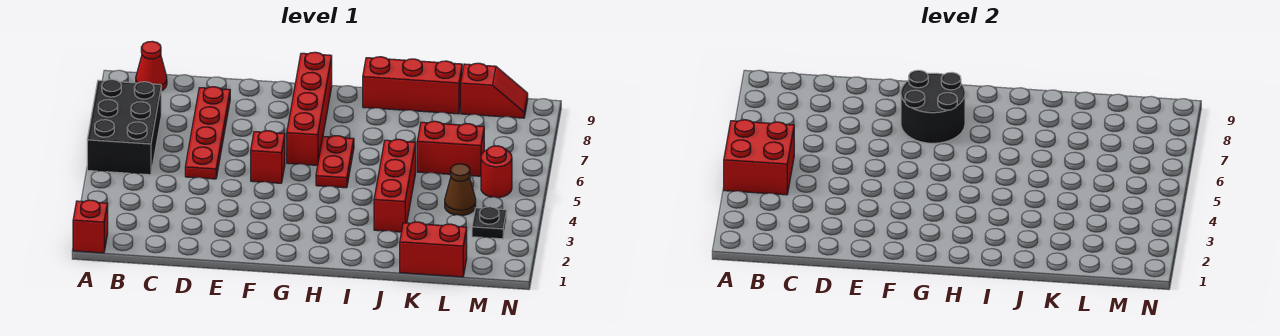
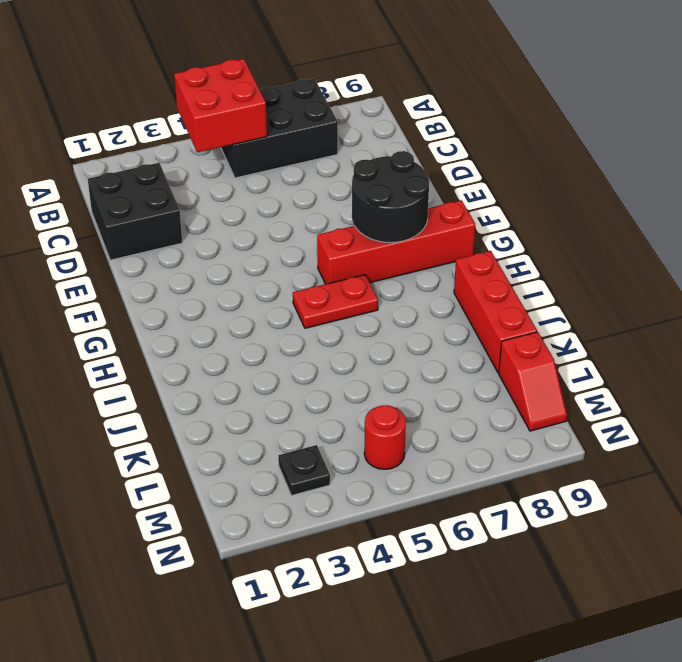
black 2x2 brick [88,163,182,260] -> none
none -> red 1x1 brick [73,200,108,253]
none -> red 1x1 cone [136,41,167,91]
none -> red 1x4 plate [185,87,230,179]

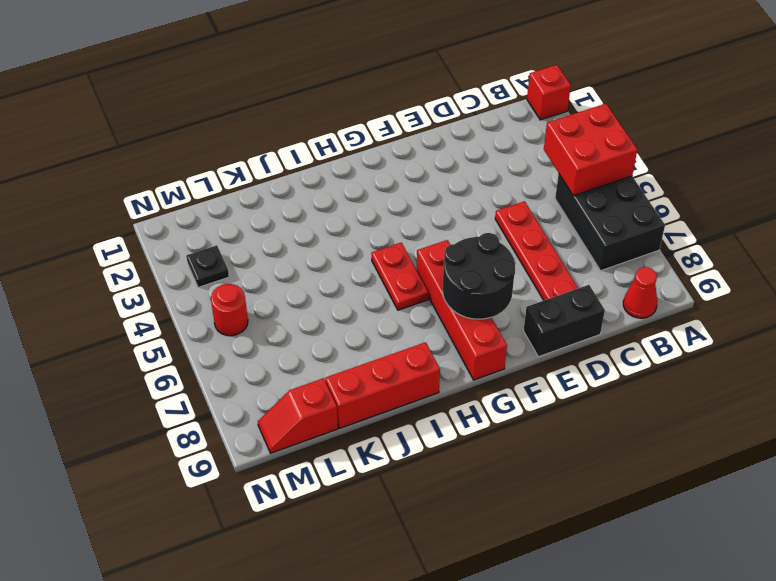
black 1x2 brick [524,285,605,357] -> none
none -> red 1x1 brick [251,131,285,183]
none -> red 1x3 brick [374,139,416,232]
none -> red 1x2 brick [400,222,467,277]

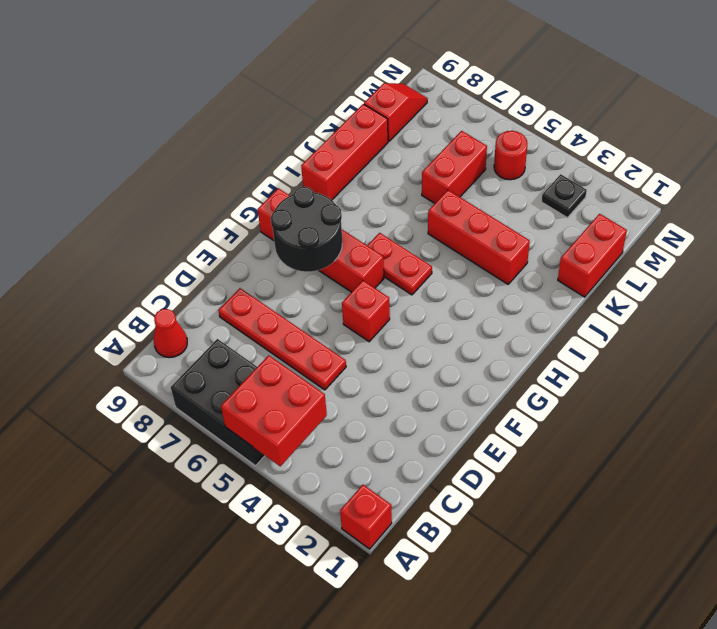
none -> brown 1x1 cone [445,164,476,216]

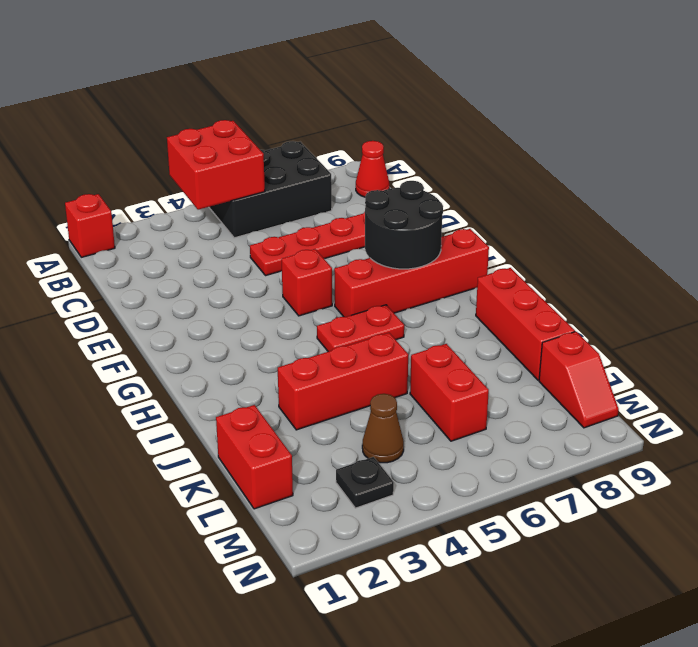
none -> red 1x1 round brick [481,146,512,198]

